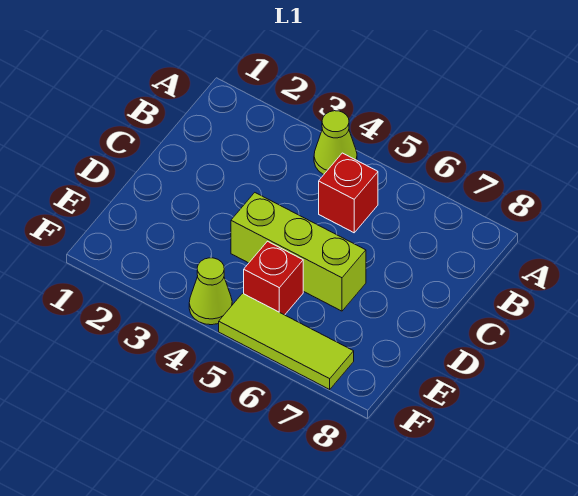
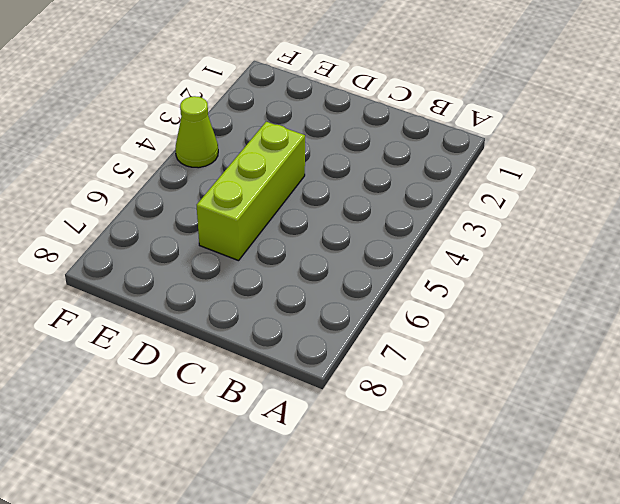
none -> lime 1x1 cone [314,111,357,175]
none -> red 1x1 brick [319,153,378,233]

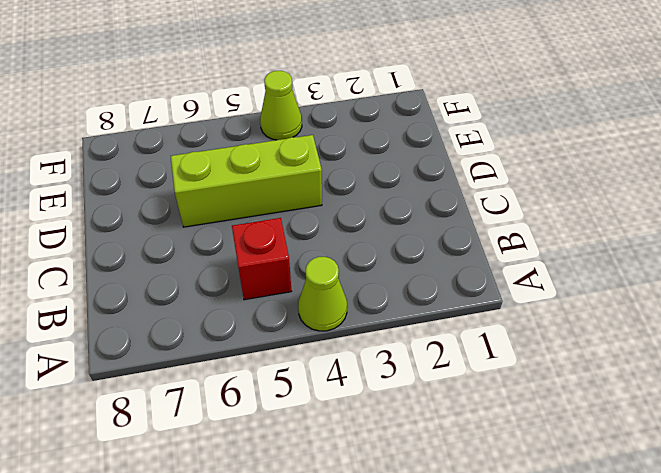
none -> red 1x1 brick [244,241,303,315]
none -> lime 1x3 tile [219,293,354,389]

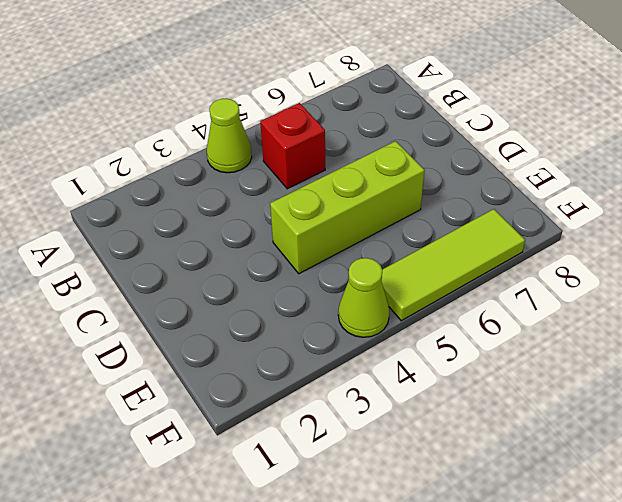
none -> red 1x1 brick [244,241,303,315]

